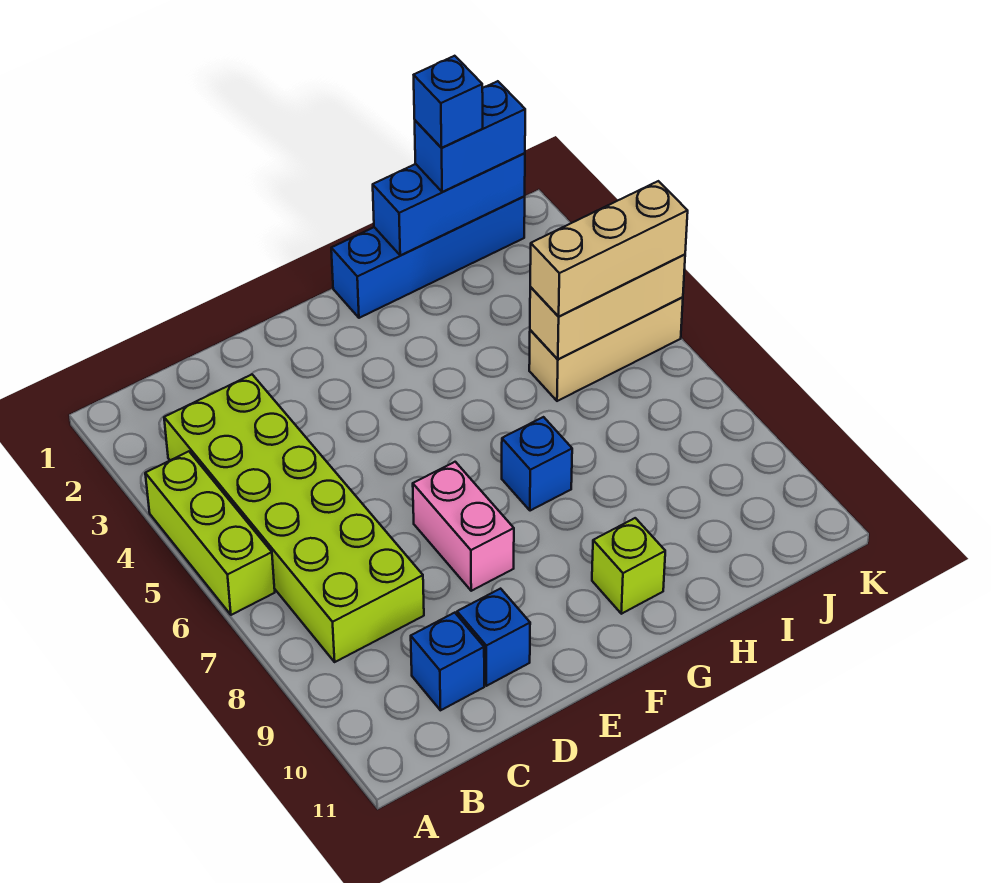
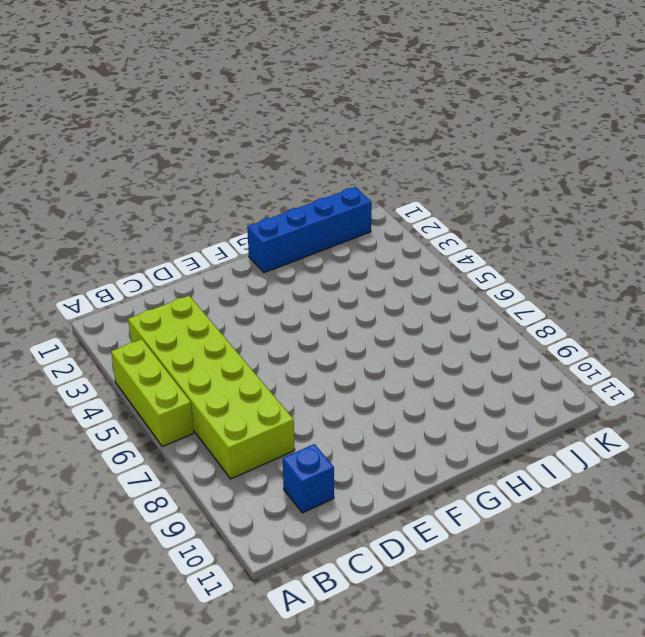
none -> blue 1x1 brick [457,589,530,686]
none -> pink 1x2 brick [413,462,514,591]
none -> blue 1x1 brick [502,417,572,511]

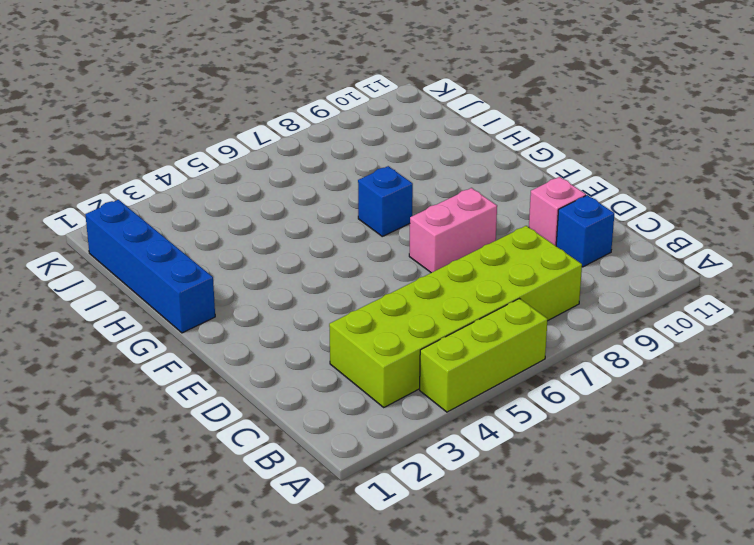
pink 1x1 brick [529,177,586,246] -> blue 1x1 brick [457,589,530,686]
none -> lime 1x1 brick [592,518,665,614]
none -> tan 1x3 brick [529,297,683,401]
none -> blue 1x3 brick [373,153,525,255]

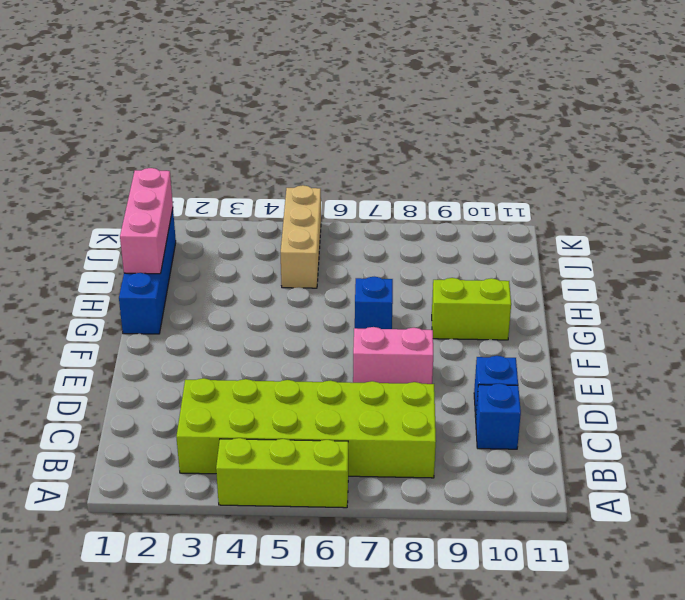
lime 1x2 brick [432,278,511,340] -> lime 1x1 brick [592,518,665,614]
pink 1x3 brick [120,168,173,274] -> blue 1x3 brick [373,153,525,255]
none -> tan 1x3 brick [530,255,685,359]
none -> blue 1x2 brick [415,81,525,192]
none -> tan 1x3 brick [530,181,688,317]

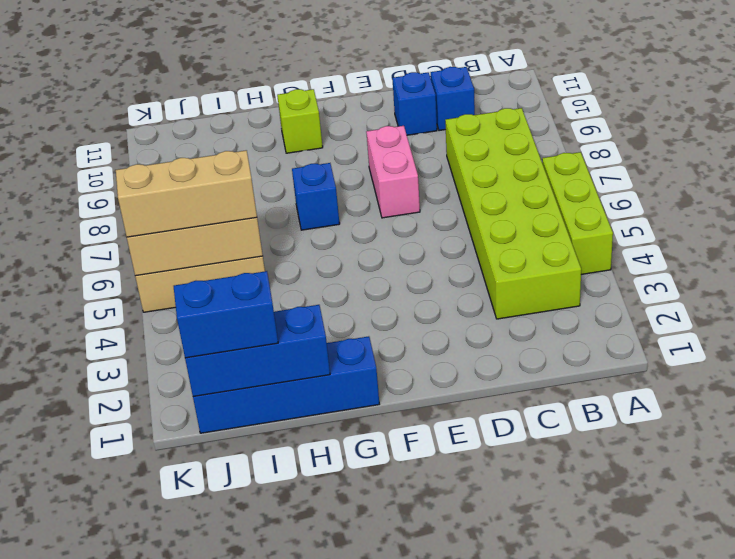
none -> blue 1x1 brick [414,56,483,148]

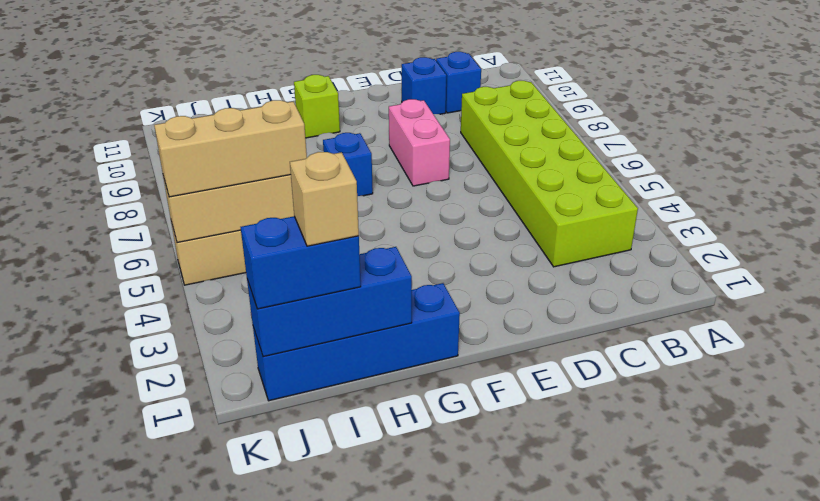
tan 1x1 brick [290,152,359,246] -> blue 1x1 brick [414,56,483,148]
none -> lime 1x3 brick [145,451,275,615]

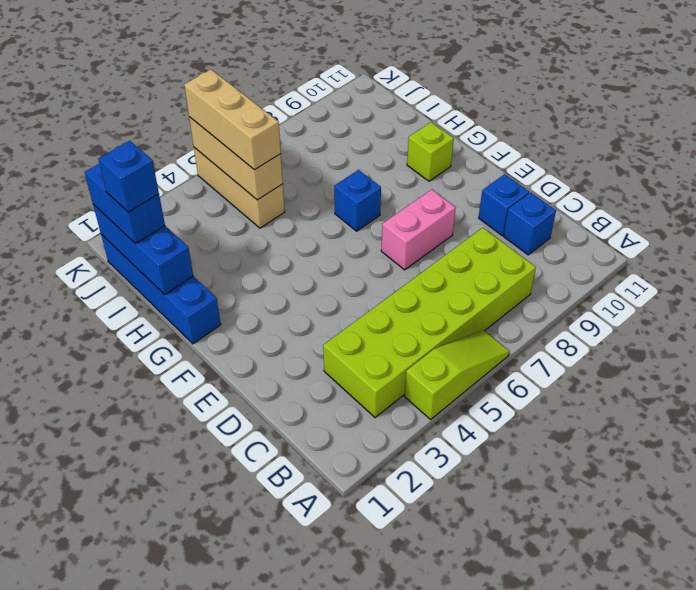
lime 1x3 slope [404,330,509,419] -> lime 1x3 brick [145,451,275,615]

